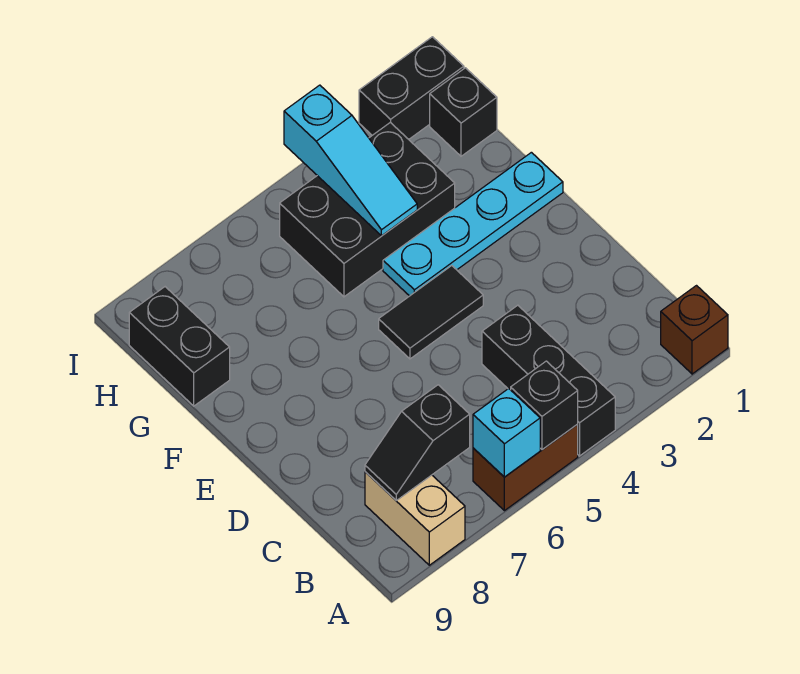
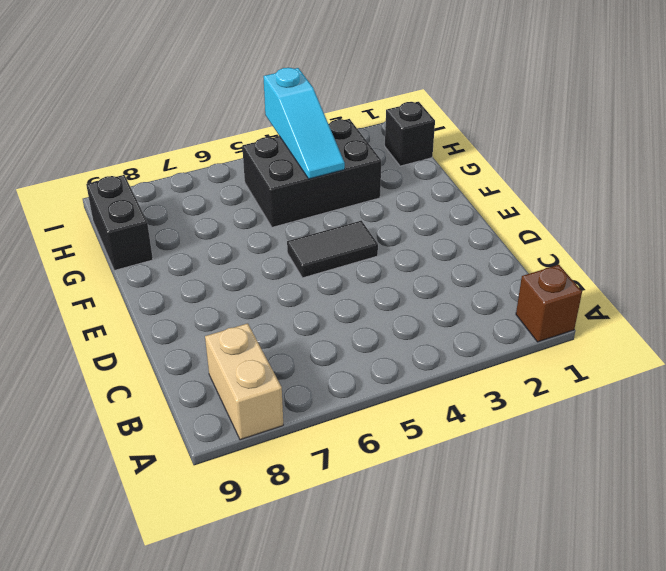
none -> black 1x3 brick [482,305,615,456]
none -> brown 1x2 brick [473,424,578,511]
none -> cyan 1x4 plate [383,152,563,296]

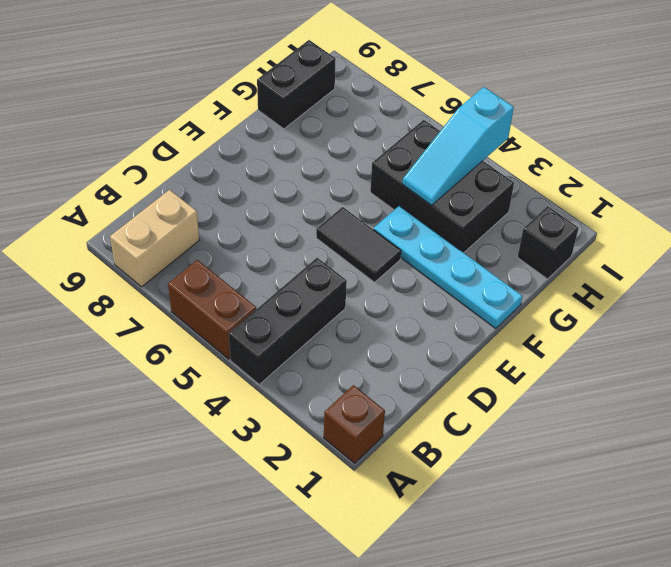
none -> black 1x2 brick [359,37,464,139]
none -> black 1x1 brick [511,361,578,450]
none -> cyan 1x1 brick [473,389,540,477]

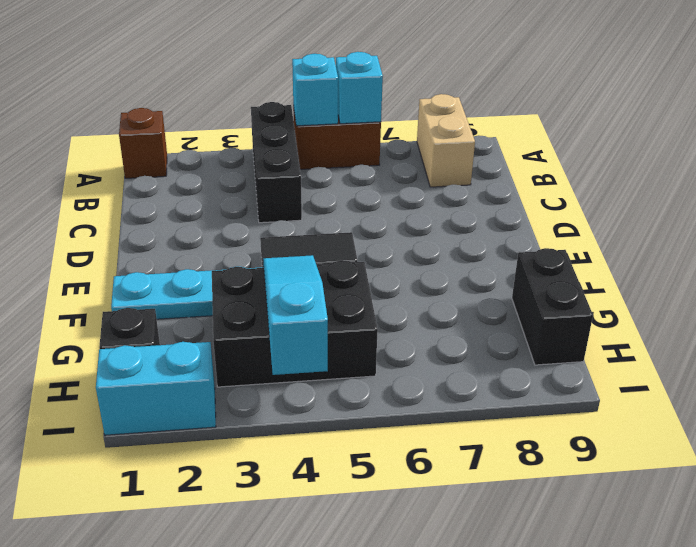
cyan 1x1 brick [292,54,338,126] -> black 1x1 brick [511,361,578,450]
cyan 1x2 brick [96,342,216,435] -> black 1x2 brick [359,37,464,139]
none -> black 1x2 slope [365,385,470,500]

